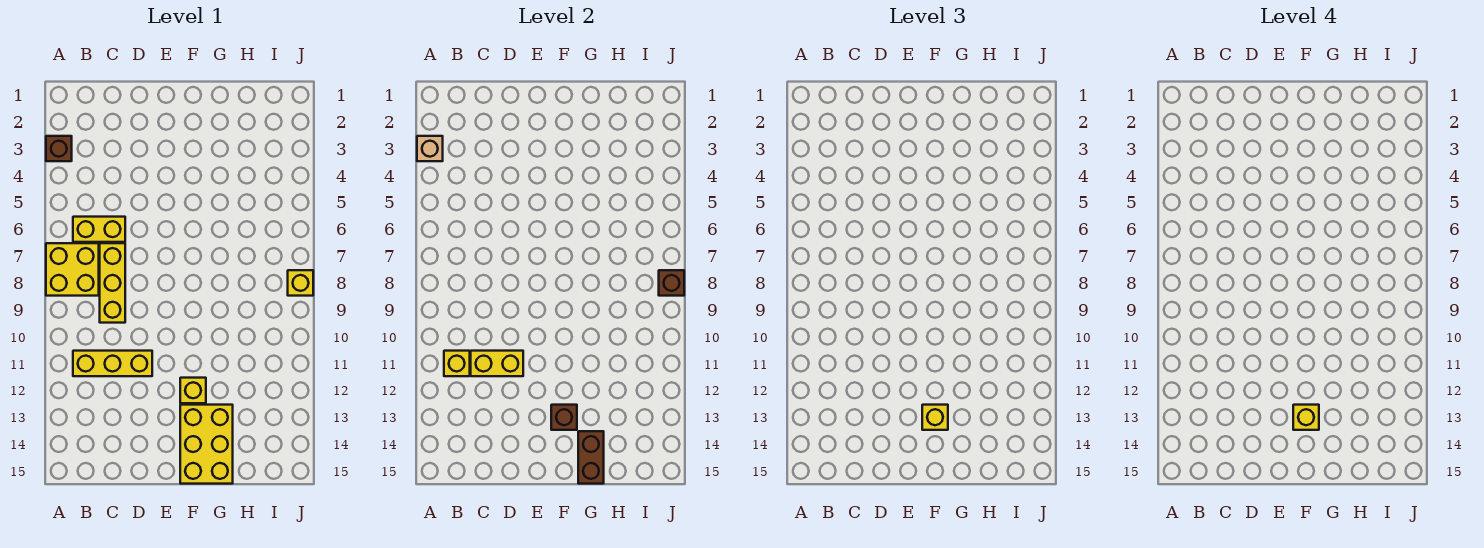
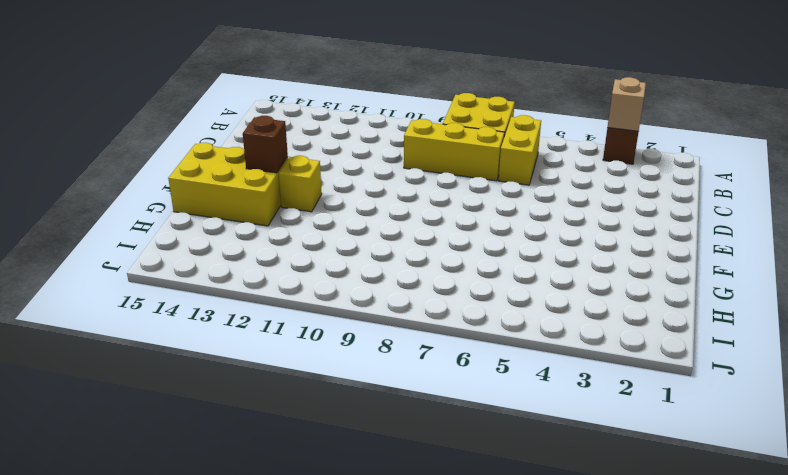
none -> yellow 1x3 brick [73,351,152,376]
none -> yellow 1x1 brick [288,270,313,296]
none -> yellow 1x1 brick [444,351,470,376]

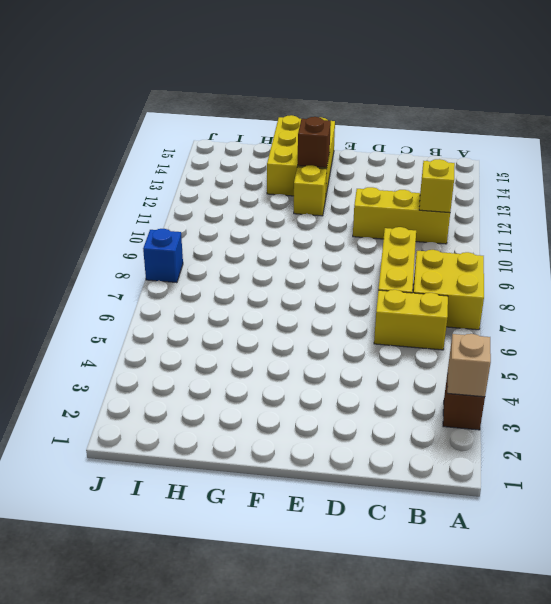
blue 1x1 brick [143,229,183,283] -> yellow 1x1 brick [288,270,313,296]
none -> yellow 1x2 brick [471,351,523,376]
none -> brown 1x2 brick [578,431,604,484]
none -> brown 1x1 brick [659,270,684,296]

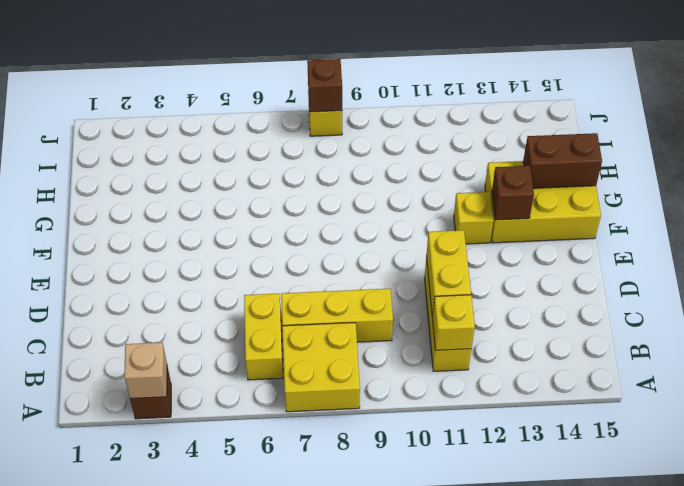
none -> yellow 1x1 brick [922,405,948,430]
none -> yellow 1x1 brick [1293,405,1319,430]

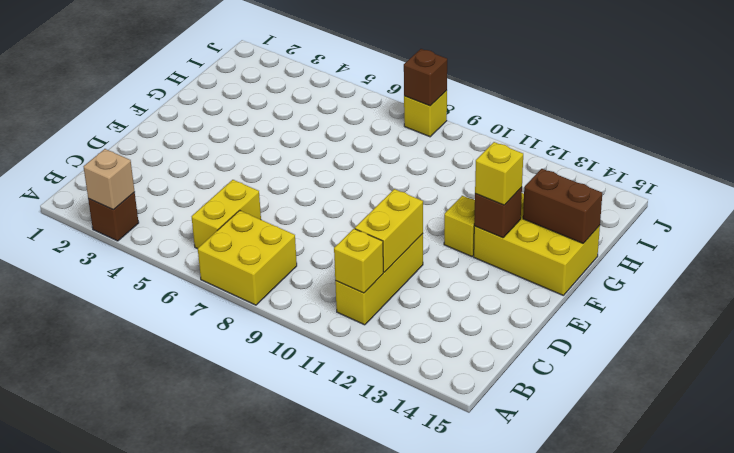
none -> yellow 1x3 brick [100,243,125,323]
none -> yellow 1x1 brick [1293,405,1319,430]

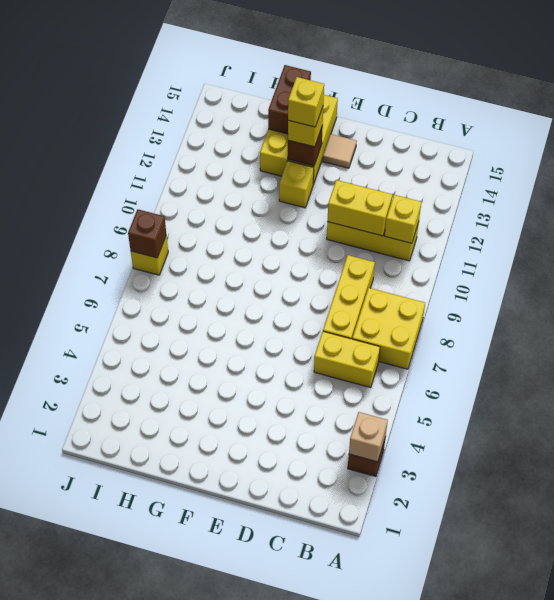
tan 1x1 tile [323,134,357,168] -> none

